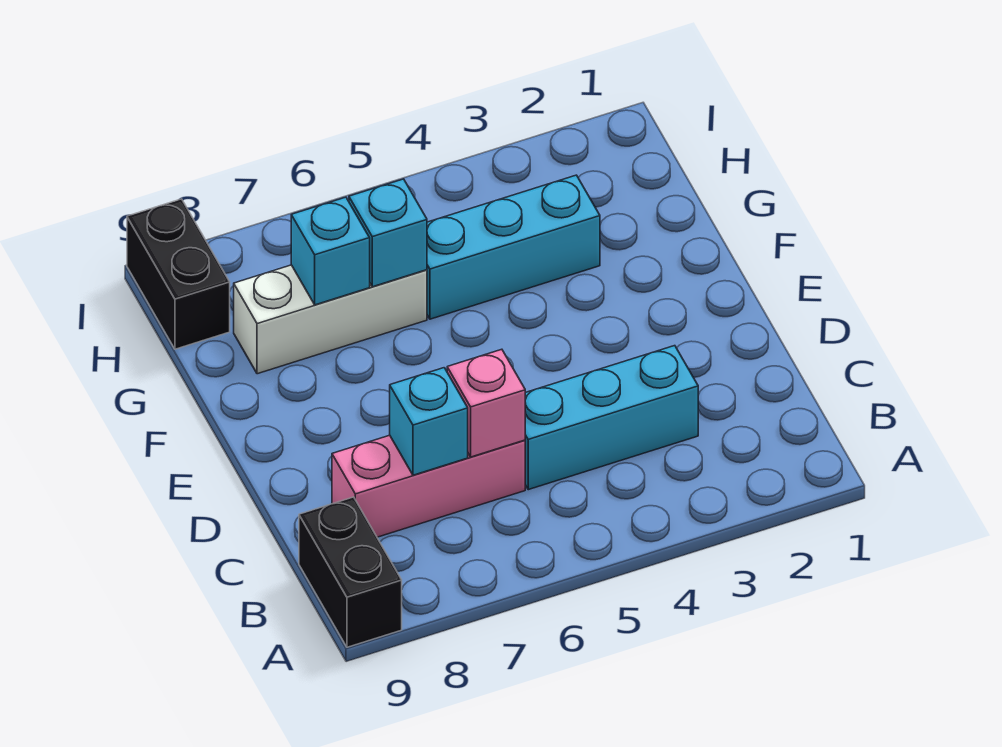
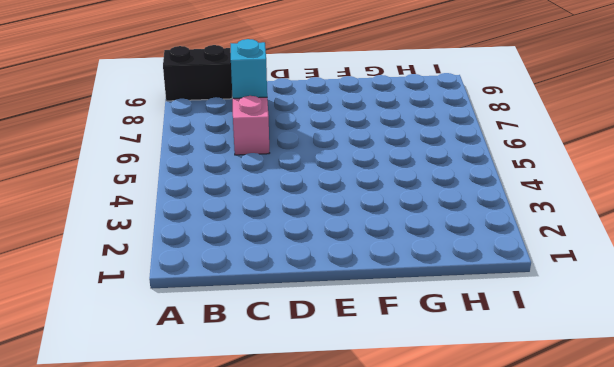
none -> cyan 1x3 brick [525,346,698,490]
none -> cyan 1x3 brick [427,175,600,319]

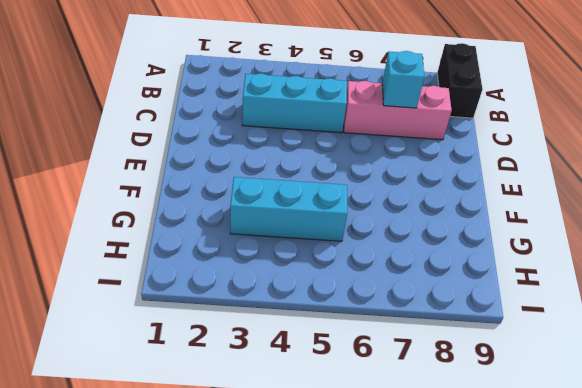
none -> white 1x3 brick [234,265,427,374]
none -> black 1x2 brick [127,199,230,349]

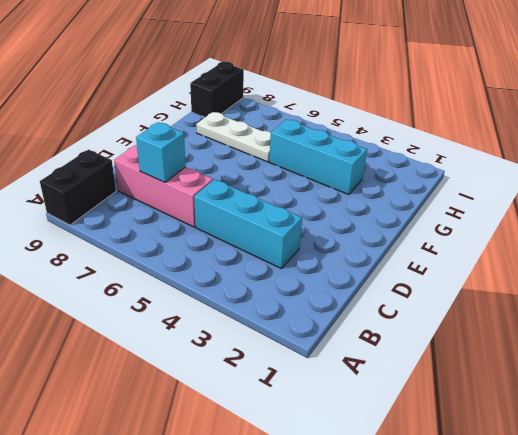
white 1x3 plate [196,112,271,162] -> white 1x3 brick [234,265,427,374]
none -> pink 1x1 brick [447,349,525,457]
none -> cyan 1x1 brick [349,179,427,287]

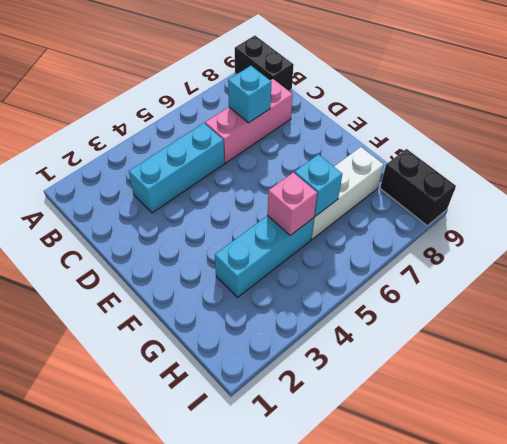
pink 1x1 brick [267,172,317,235] -> pink 1x1 brick moved to [447,349,525,457]
none -> cyan 1x1 brick [291,197,370,305]

